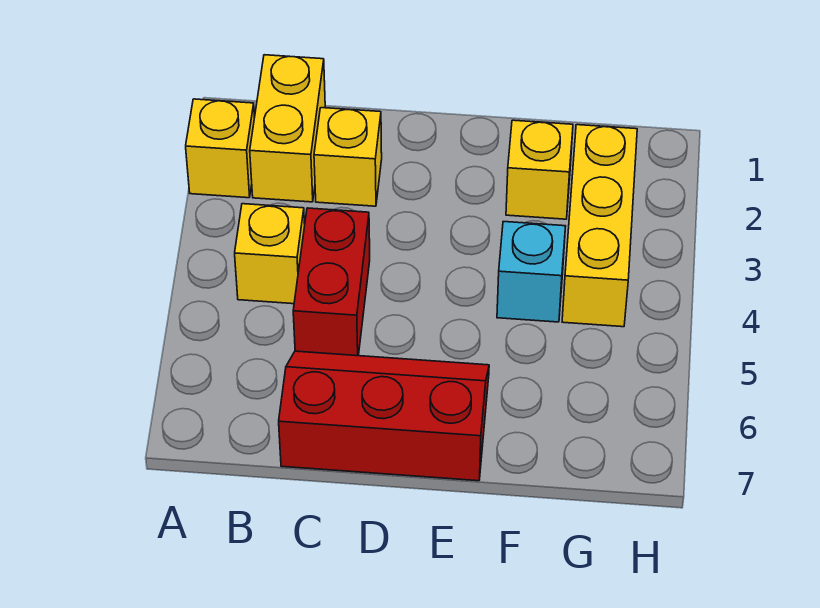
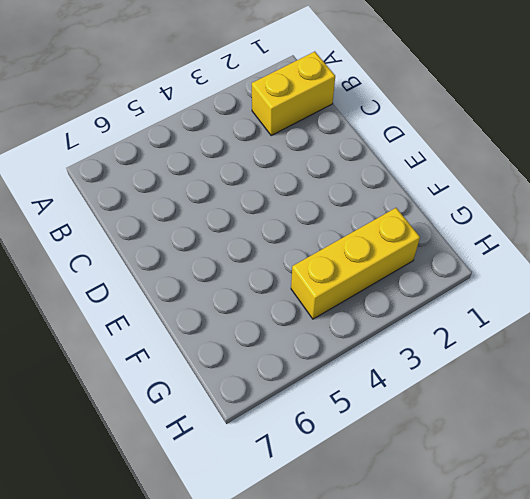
none -> yellow 1x1 brick [186,99,255,198]
none -> yellow 1x1 brick [235,204,305,304]

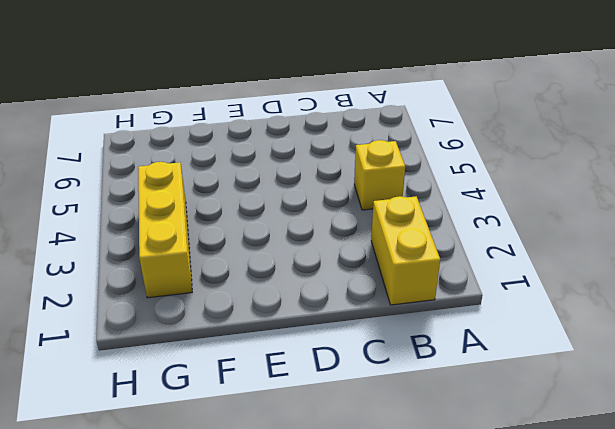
none -> yellow 1x1 brick [186,99,255,198]
none -> yellow 1x1 brick [314,108,382,206]

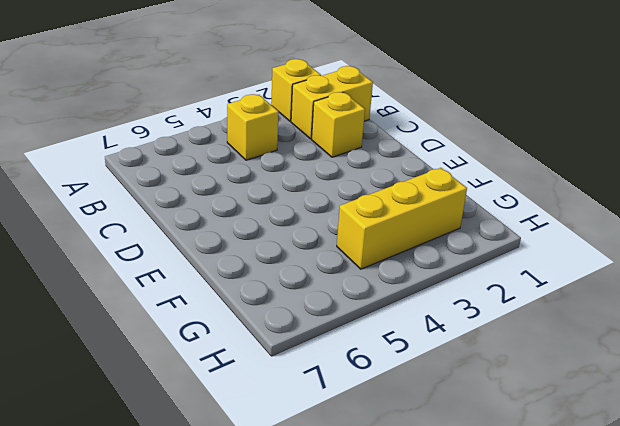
none -> red 1x2 brick [293,208,370,356]
none -> red 2x3 slope [279,351,489,481]

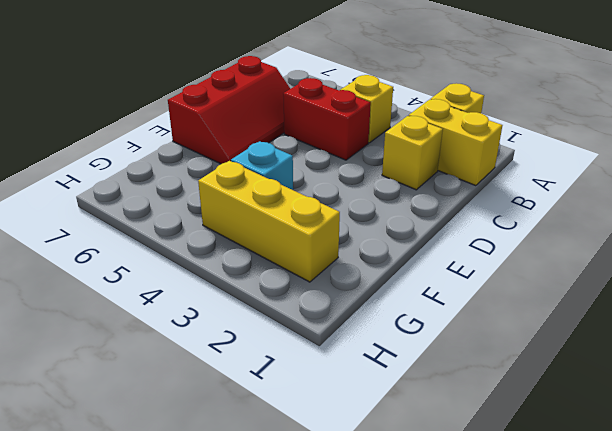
none -> yellow 1x1 brick [506,120,573,219]

